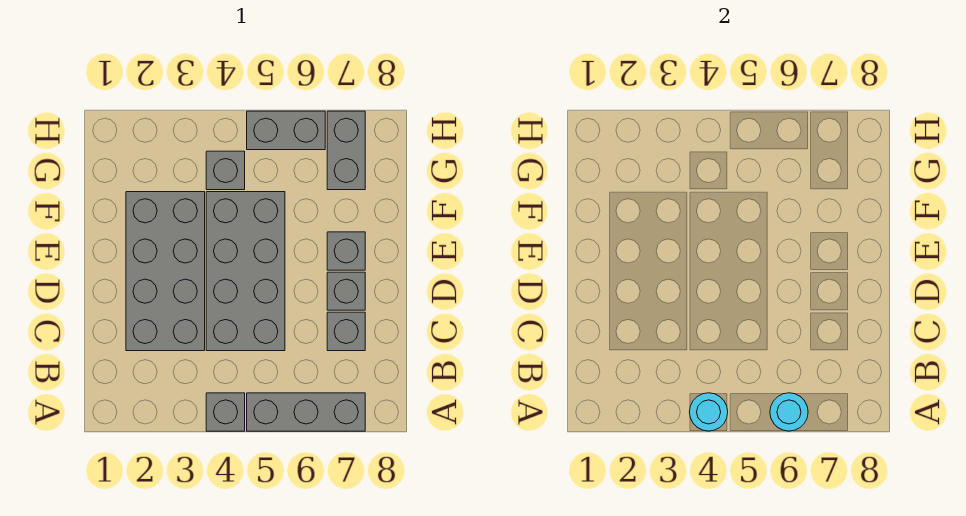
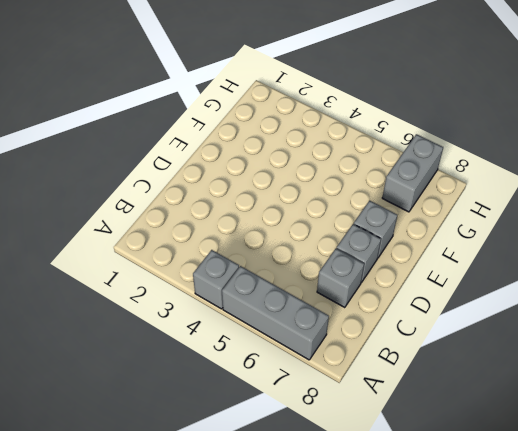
none -> grey 2x4 brick [126,192,205,351]
none -> grey 2x4 brick [206,192,285,351]
none -> grey 1x1 brick [206,151,245,190]

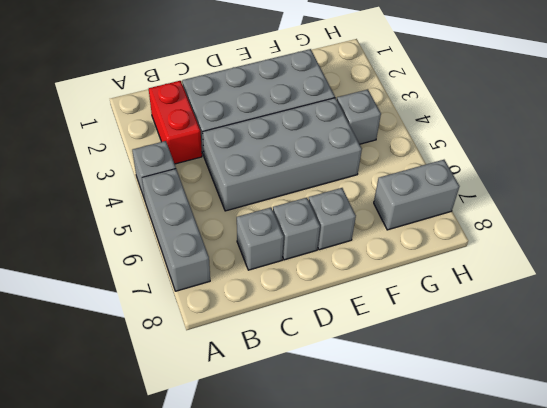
red 1x2 brick [149,81,202,164] -> none
none -> grey 1x2 brick [247,111,325,150]
none -> cyan 1x1 round brick [690,393,728,431]
none -> cyan 1x1 round brick [770,393,808,431]

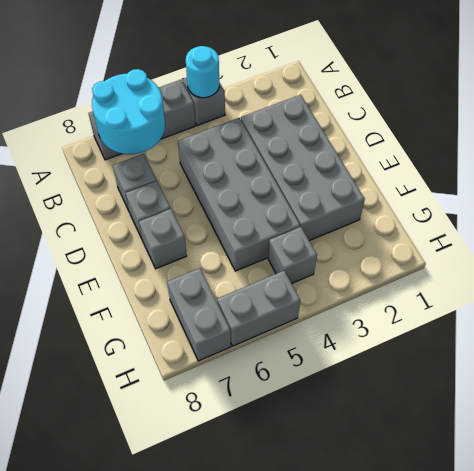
cyan 2x2 round brick [92,69,165,154] -> cyan 1x1 round brick [770,393,808,431]

